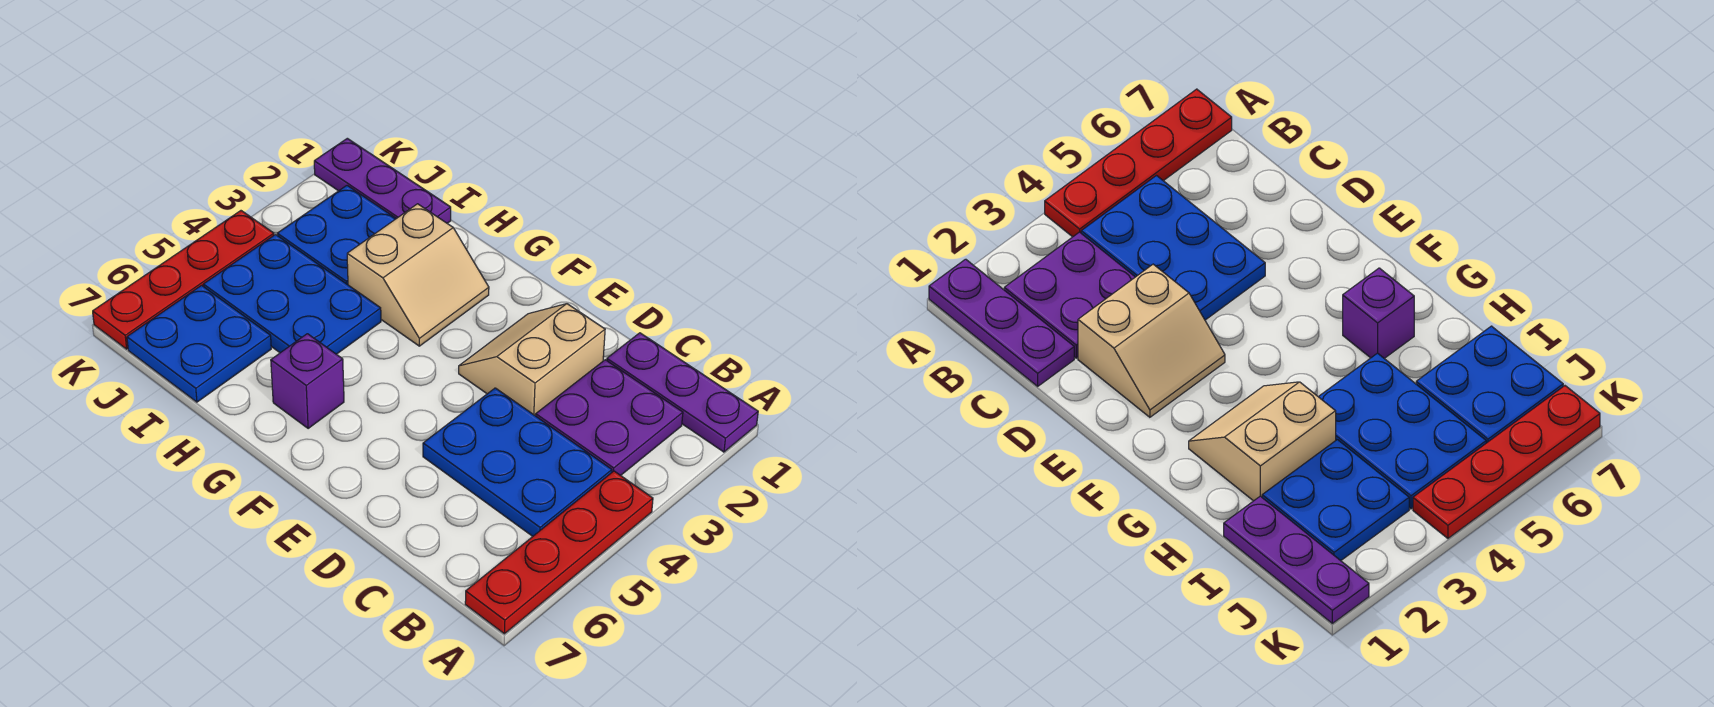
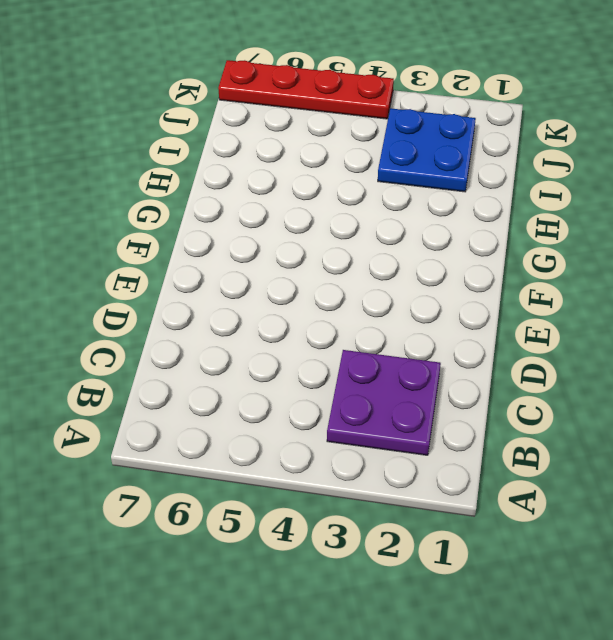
none -> purple 1x3 plate [607,333,758,452]
none -> red 1x4 plate [465,471,653,634]
none -> blue 2x3 plate [423,388,612,536]

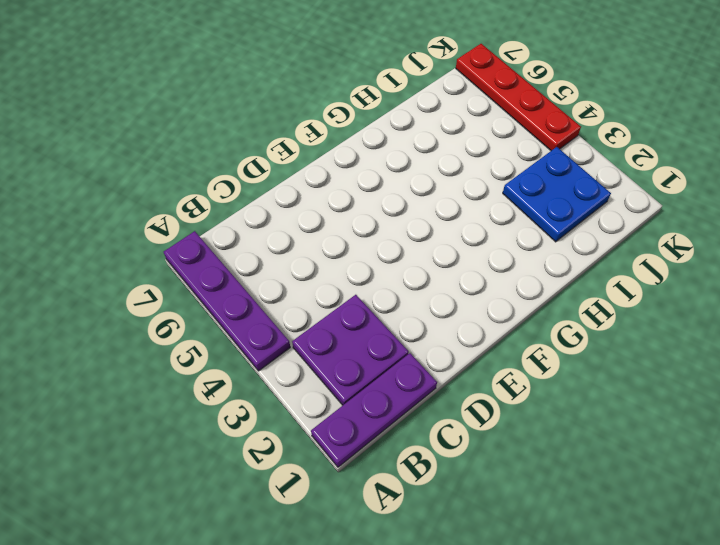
purple 1x4 plate [164,231,290,371] -> red 1x4 plate [465,471,653,634]
none -> blue 2x3 plate [423,388,612,536]
none -> tan 2x2 slope [459,304,605,416]
none -> tan 2x2 slope [347,204,489,346]

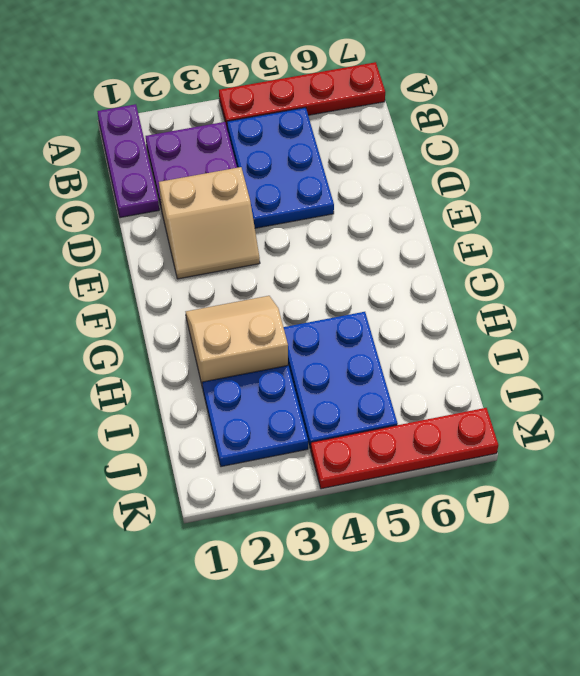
none -> purple 1x1 brick [271,334,344,429]
none -> purple 1x3 plate [314,138,451,223]
none -> blue 2x2 plate [127,285,271,402]

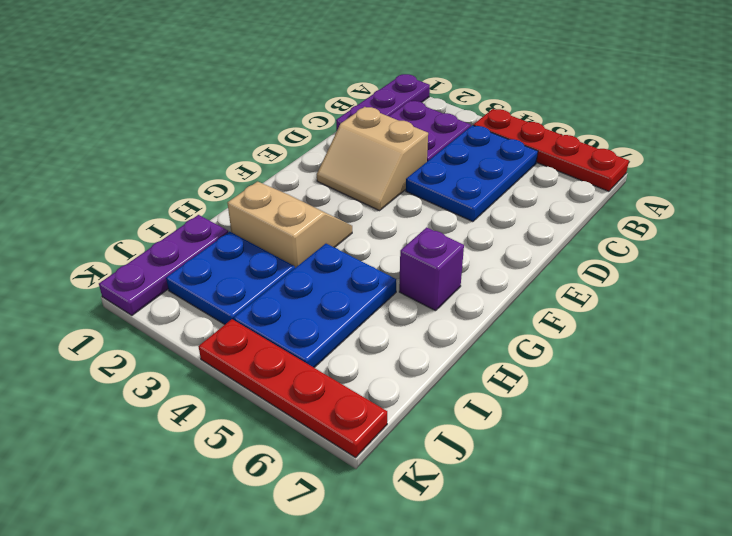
none -> blue 2x2 plate [127,285,271,402]

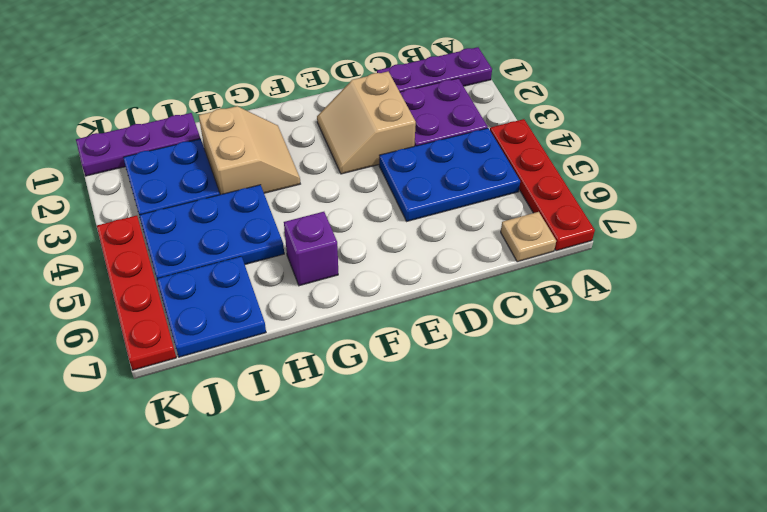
tan 1x1 plate [501,212,556,262] -> none

